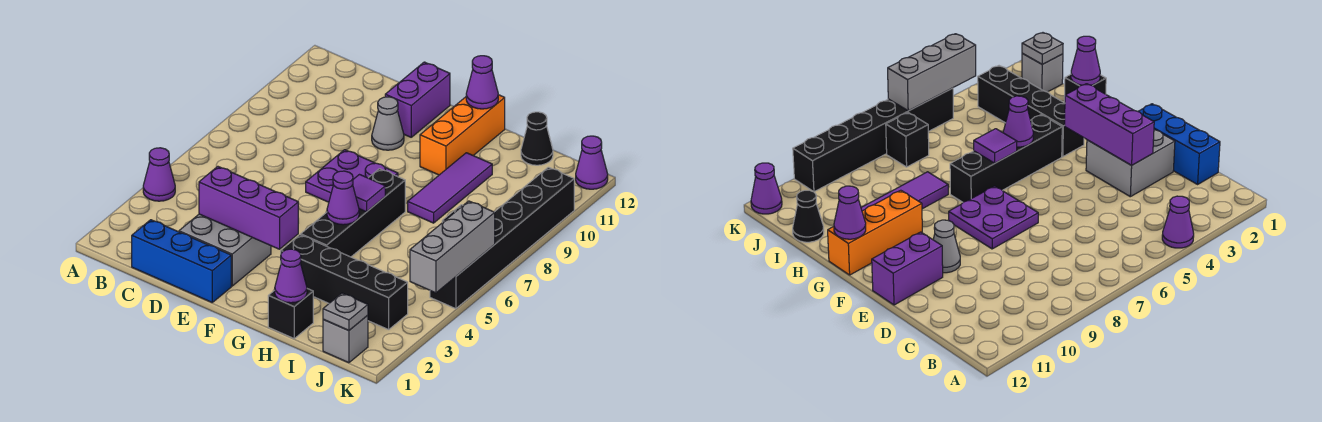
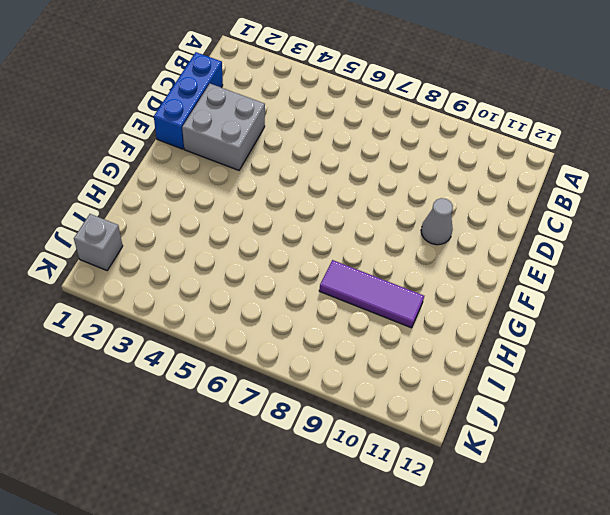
none -> purple 1x1 cone [143,148,175,201]
none -> purple 2x2 plate [306,150,398,202]
none -> purple 1x2 brick [385,62,450,137]

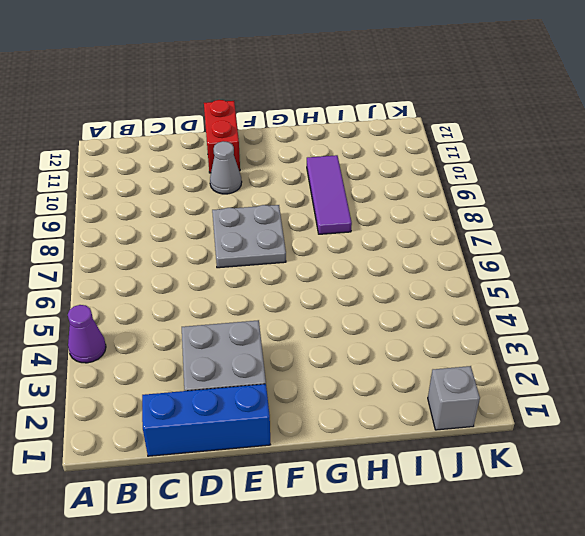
grey 2x2 plate [212,205,286,268] -> purple 2x2 plate [306,150,398,202]
red 1x2 brick [204,100,240,173] -> purple 1x2 brick [385,62,450,137]
none -> black 1x4 brick [281,235,408,330]
none -> black 1x4 brick [301,169,405,257]
none -> orange 1x3 brick [420,95,505,175]

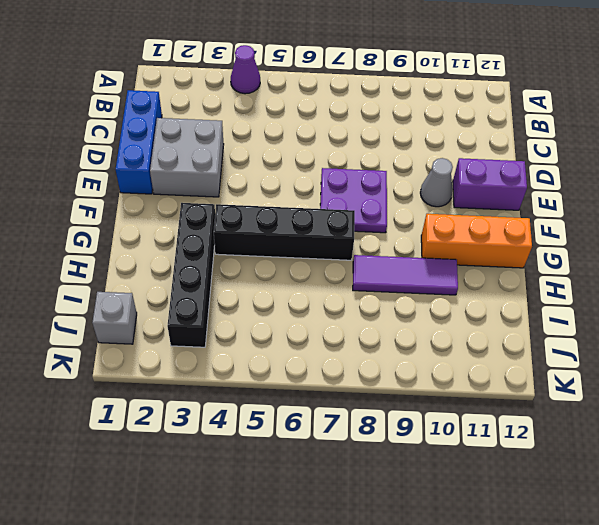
none -> black 1x1 brick [268,289,313,338]
none -> black 1x1 cone [521,112,553,165]
none -> black 1x1 brick [886,113,929,167]

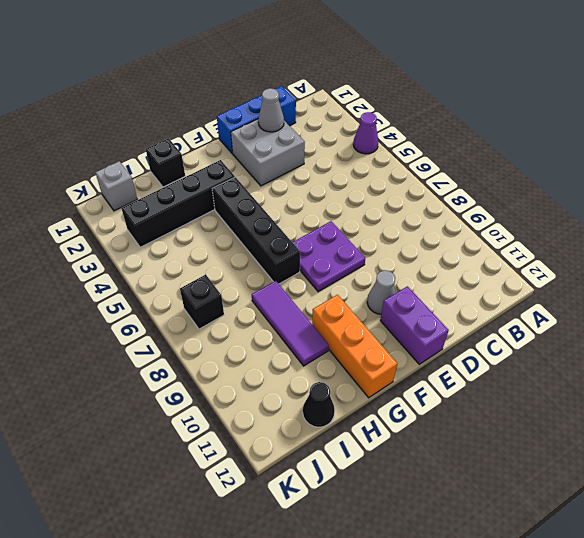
grey 1x1 cone [258,88,284,132] -> none
none -> black 1x6 brick [430,167,574,309]
none -> purple 1x1 cone [576,136,608,189]
none -> purple 1x3 brick [199,167,298,249]

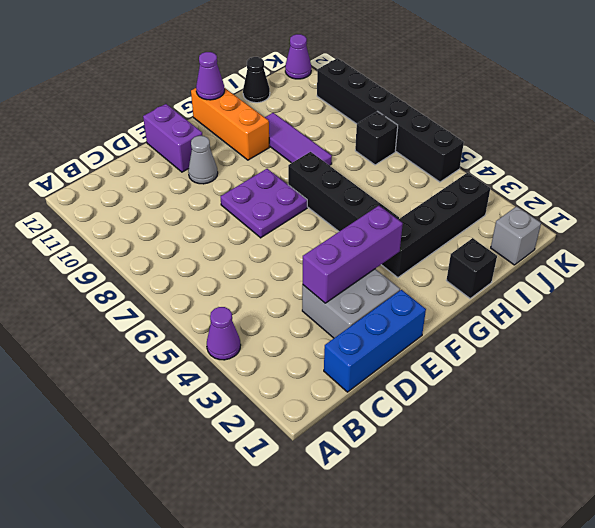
none -> purple 1x1 cone [327,171,359,225]
none -> purple 1x1 tile [353,175,385,212]
none -> purple 1x1 cone [275,249,307,303]

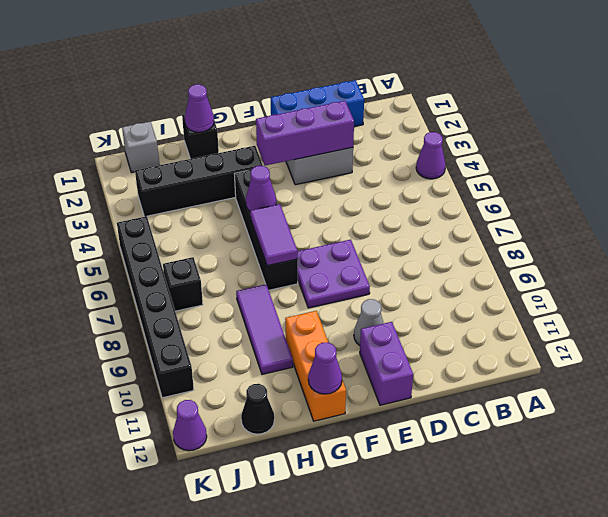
purple 1x2 tile [250,204,298,266] -> purple 1x1 tile [353,175,385,212]
none -> grey 1x1 plate [323,293,368,330]
none -> grey 1x3 brick [410,201,495,293]

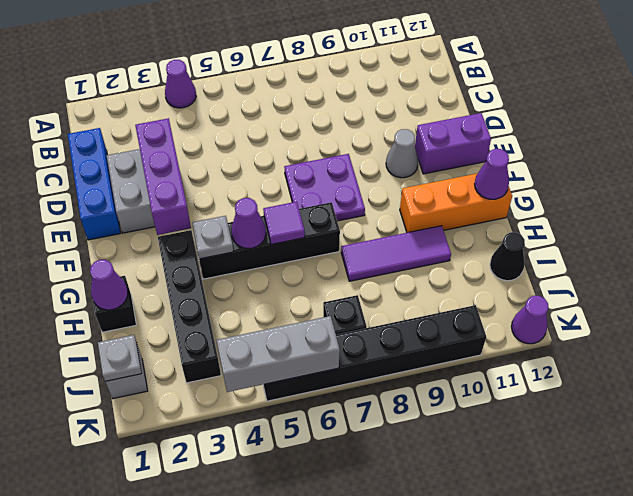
grey 1x1 plate [192,216,233,259] -> none

